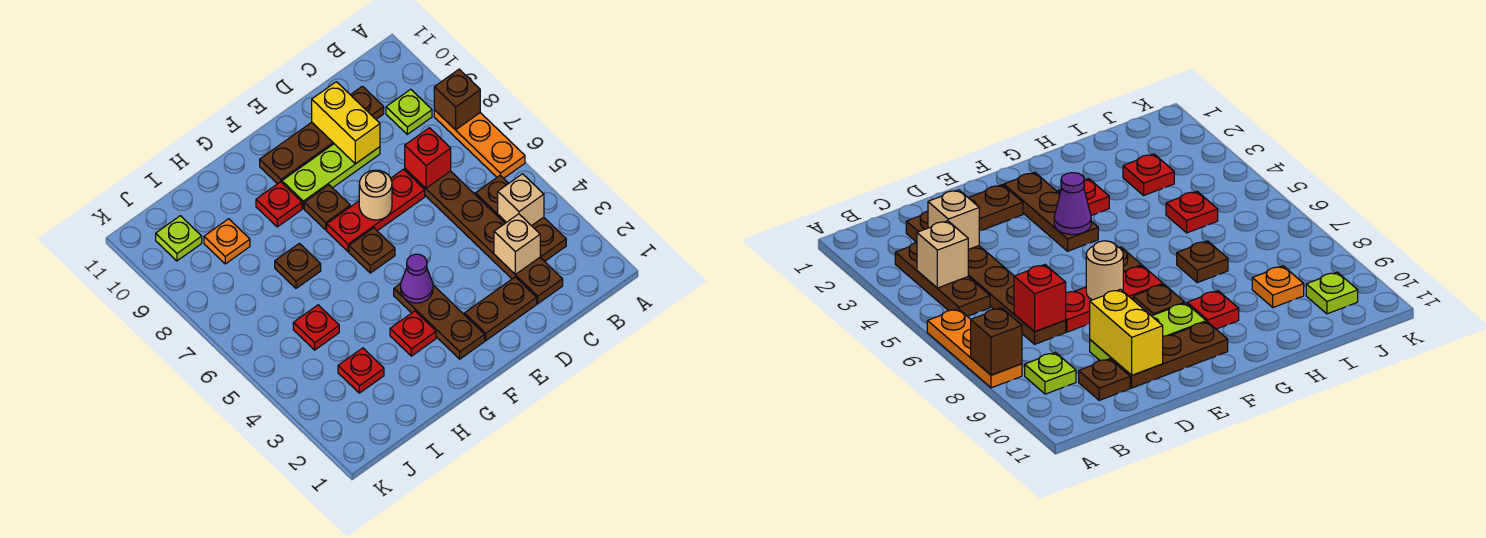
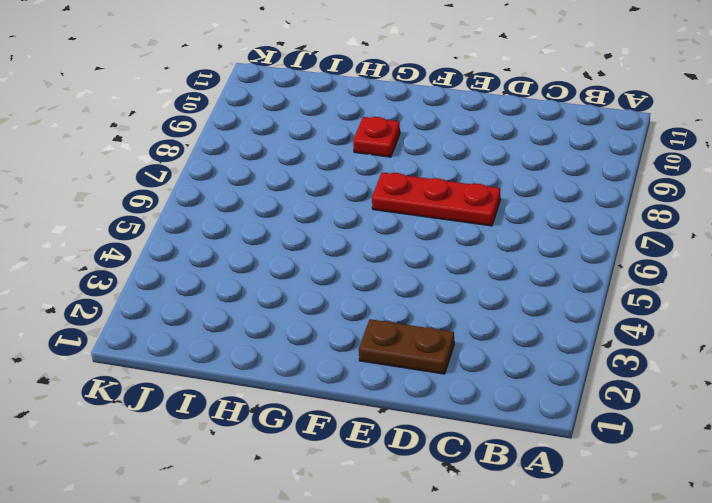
none -> orange 1x3 plate [434,110,525,178]
none -> brown 1x3 plate [475,176,566,261]
none -> lime 1x1 plate [386,89,432,134]

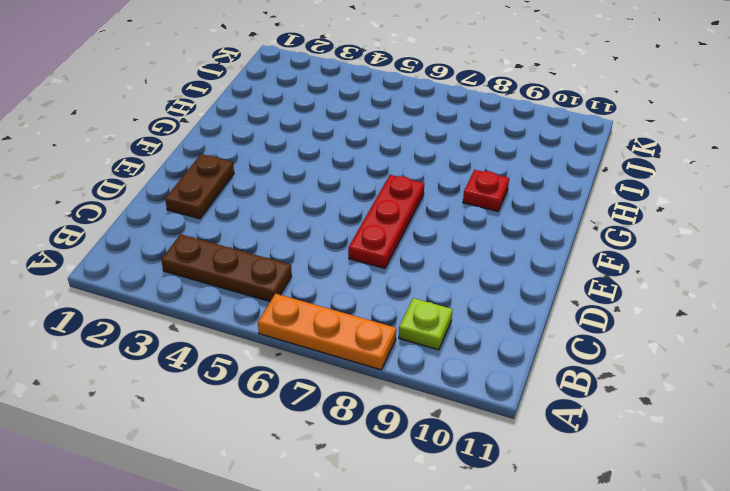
none -> brown 1x6 plate [405,169,563,304]
none -> brown 1x1 plate [351,86,384,119]
none -> lime 1x3 plate [282,144,380,208]

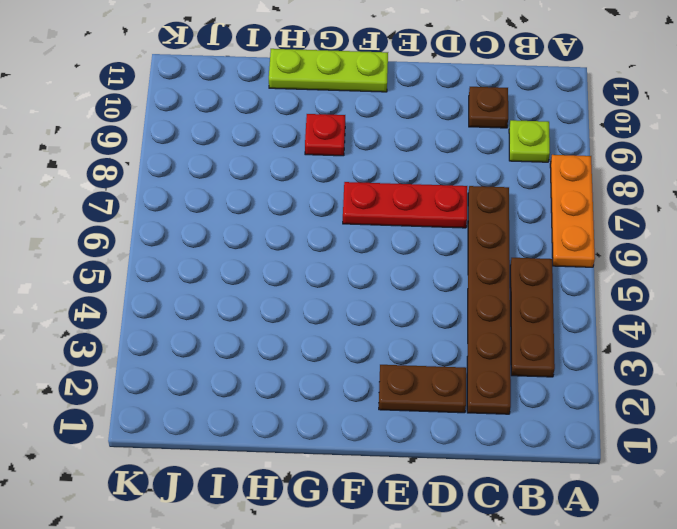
lime 1x3 plate [269,49,388,92] -> lime 1x3 plate moved to [282,144,380,208]
none -> brown 1x3 plate [260,122,334,184]
none -> brown 1x3 plate [394,284,485,359]
none -> brown 1x1 plate [349,228,395,273]

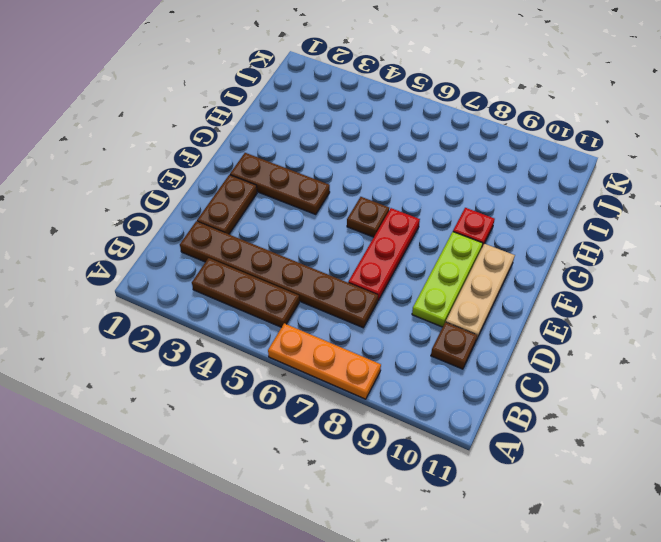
tan 1x3 plate [446,244,515,340] -> brown 1x3 plate [260,122,334,184]
none -> lime 1x1 plate [386,89,432,134]
none -> brown 1x1 plate [304,185,350,230]
none -> red 1x1 plate [390,311,436,356]

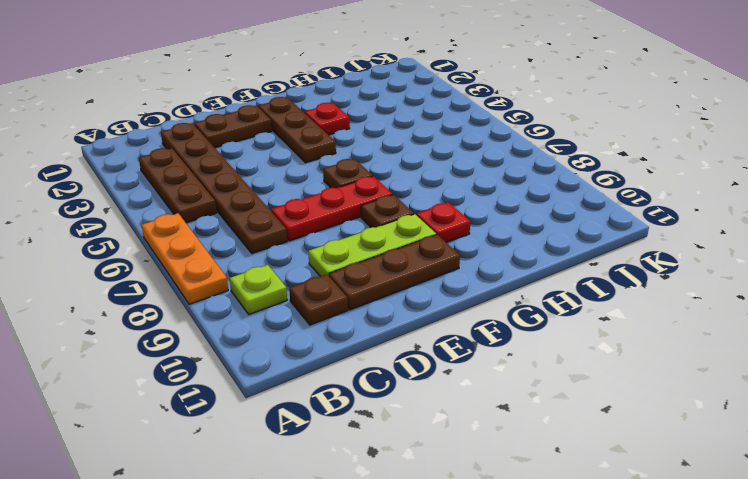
none -> brown 1x1 plate [275,243,321,288]
none -> red 1x1 plate [338,348,384,393]
none -> red 1x1 plate [293,305,339,350]

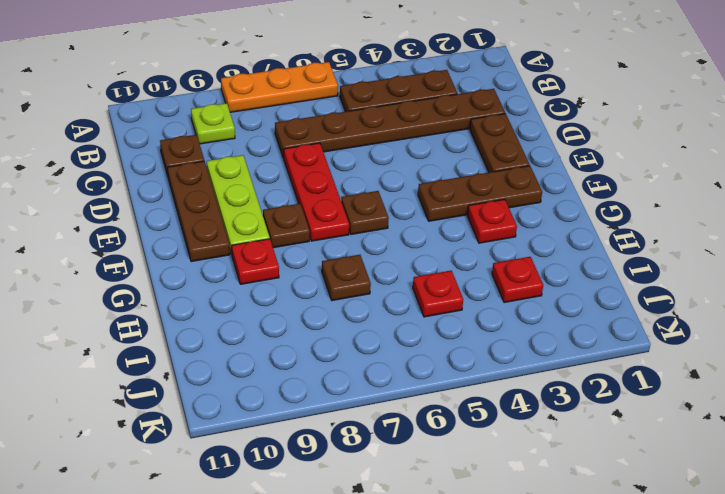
none -> orange 1x1 plate [204,219,250,264]
none -> lime 1x1 plate [156,216,202,261]
none -> brown 1x1 brick [434,69,480,130]

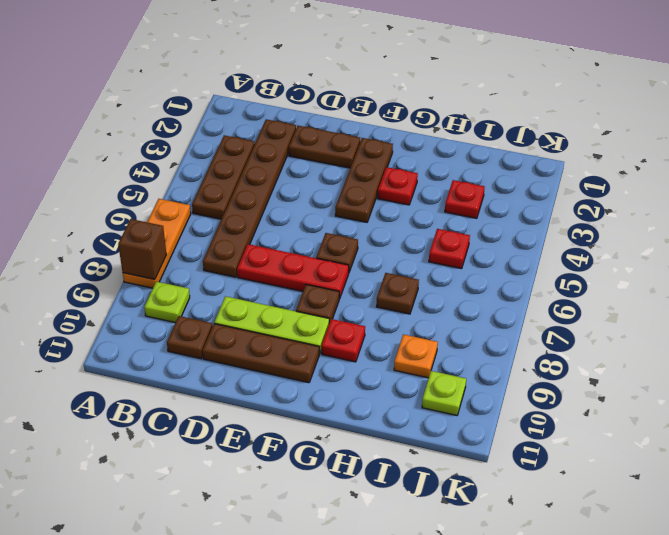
none -> tan 1x1 brick [498,174,544,226]
none -> tan 1x1 brick [494,214,540,274]
none -> red 1x1 brick [405,128,451,188]

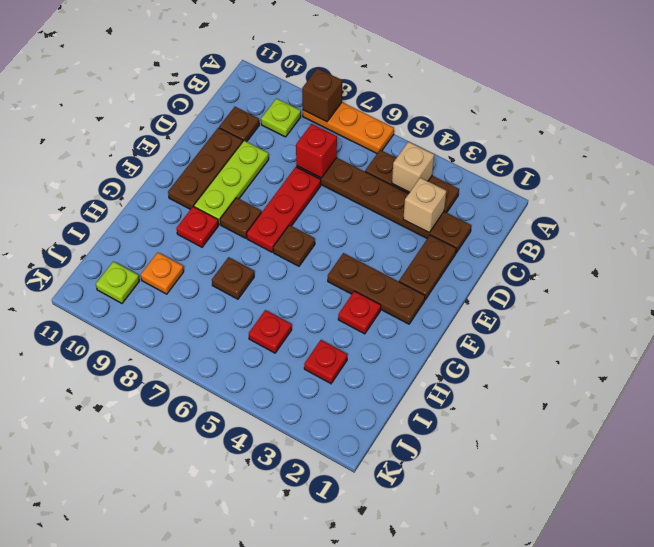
none -> yellow 1x2 brick [312,82,380,164]
none -> tan 1x1 round brick [359,170,392,220]
none -> purple 1x1 cone [401,254,433,303]

